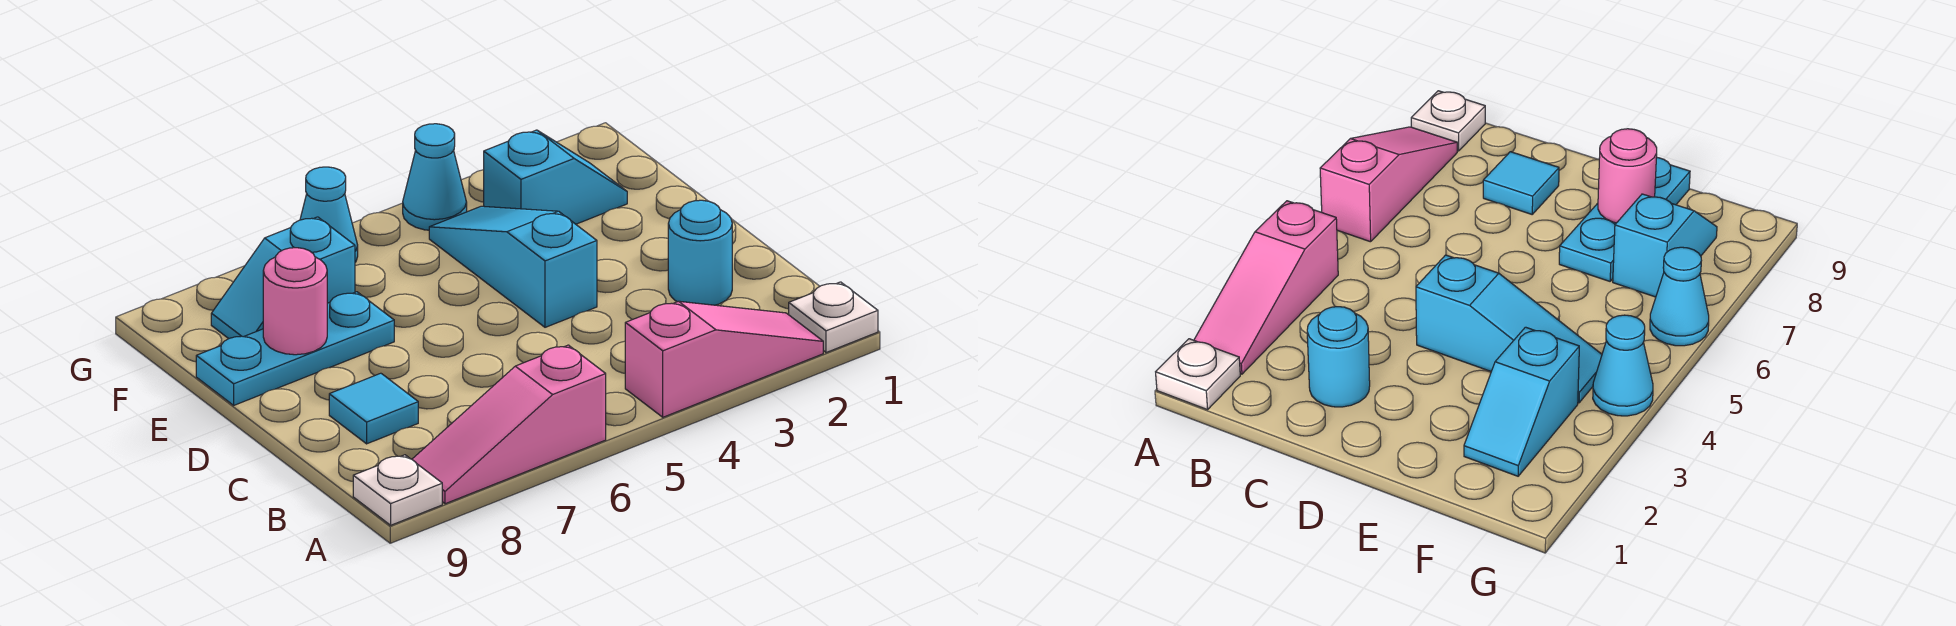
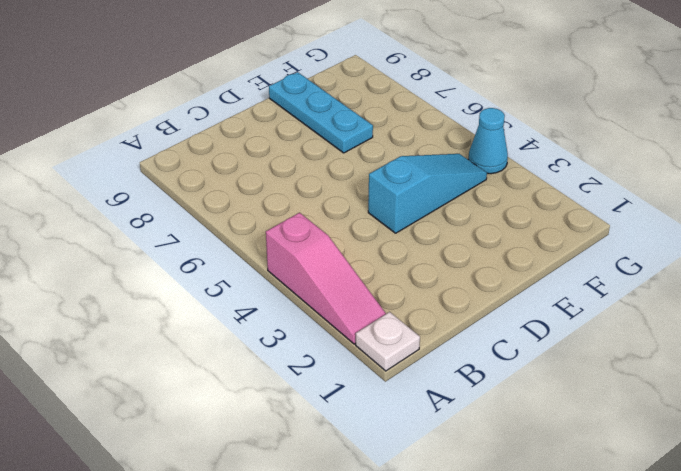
none -> pink 1x3 slope [412,345,606,504]
none -> white 1x1 plate [353,455,442,525]
none -> cyan 1x1 round brick [668,200,732,305]

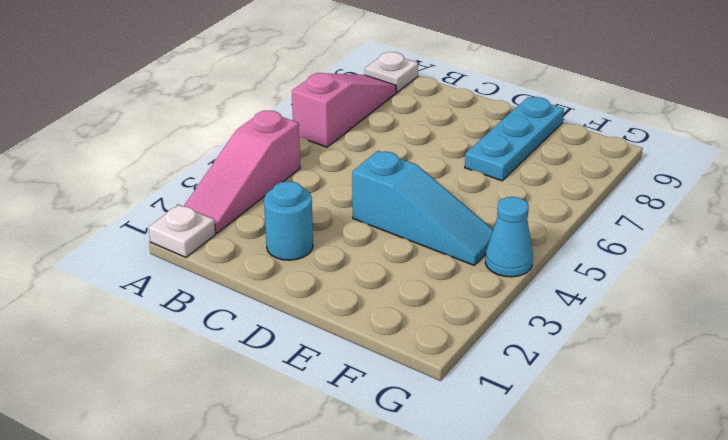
none -> cyan 1x1 tile [329,373,418,444]
none -> cyan 1x2 slope [484,130,627,224]
none -> cyan 1x2 slope [211,217,355,339]

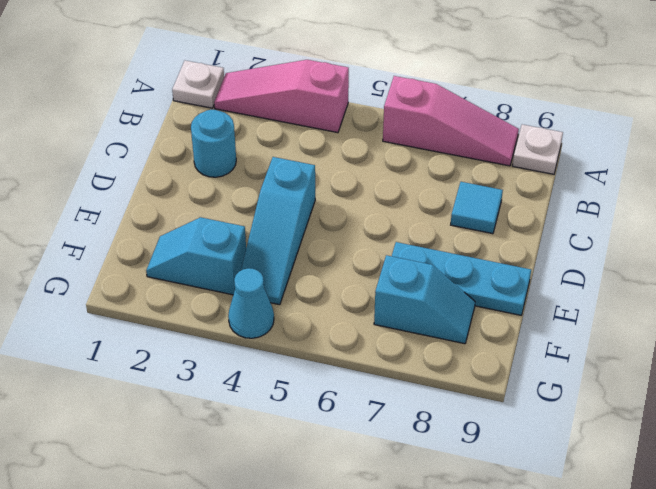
none -> cyan 1x1 cone [300,167,358,262]
none -> pink 1x1 round brick [263,248,327,355]

